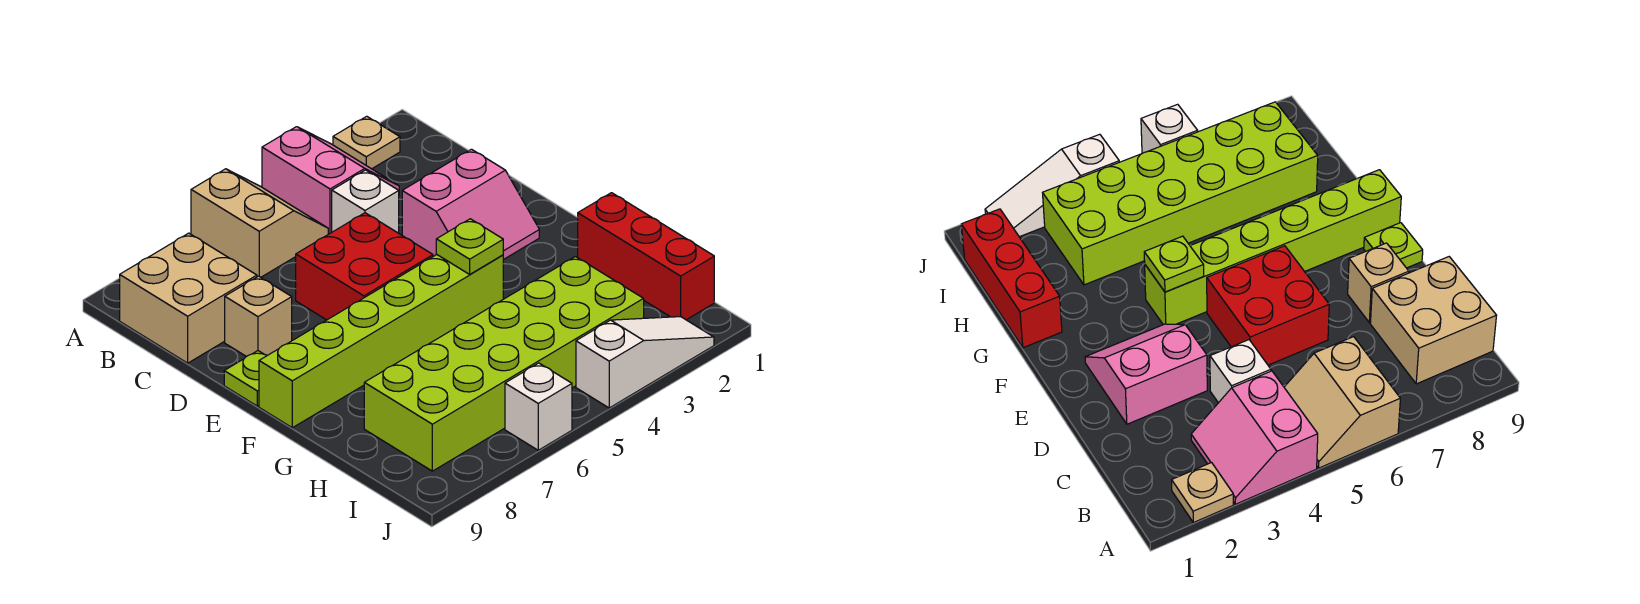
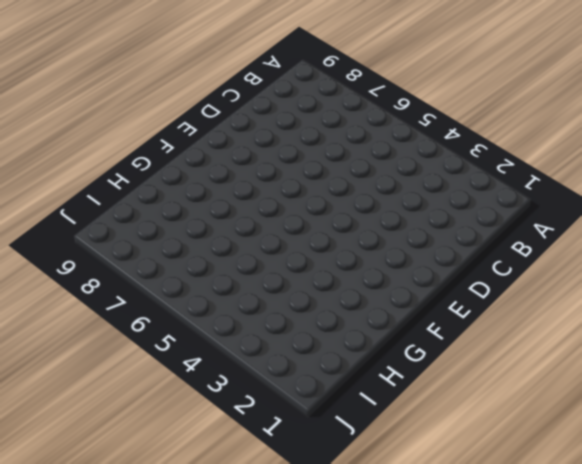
none -> tan 1x1 plate [333,116,400,169]
none -> pink 2x2 slope [262,127,399,234]
none -> tan 2x2 slope [191,169,328,277]

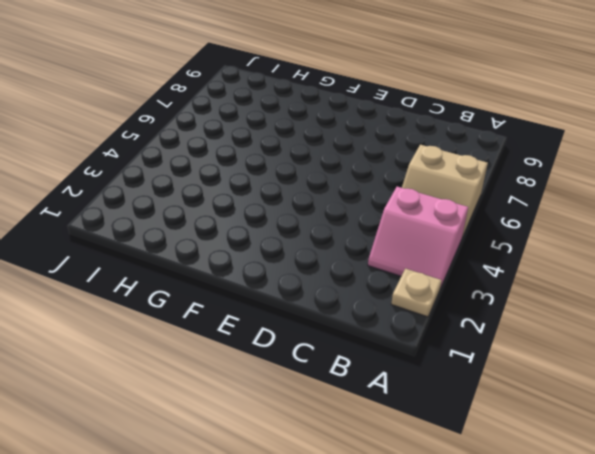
none -> tan 2x2 brick [120,233,257,363]
none -> white 1x1 brick [332,170,399,233]
none -> pink 2x2 slope [402,149,539,260]

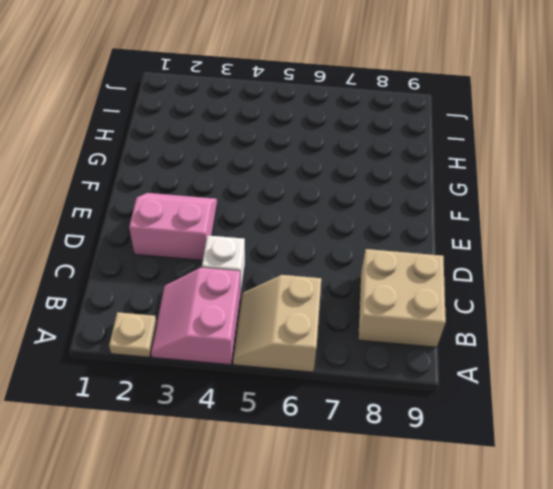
none -> red 2x2 brick [296,213,433,320]
none -> tan 1x1 brick [225,276,292,357]
none -> lime 1x1 plate [224,351,267,406]

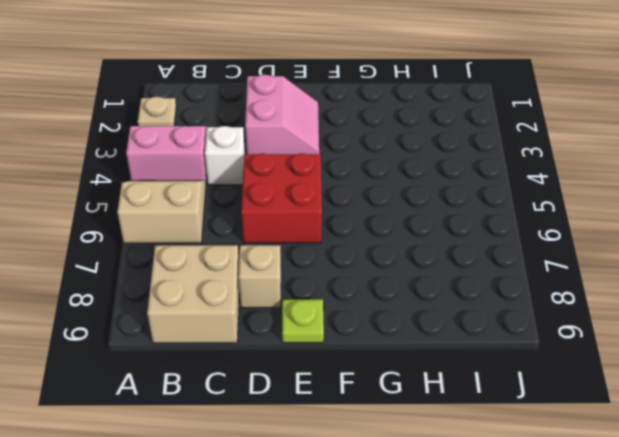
none -> lime 1x6 brick [259,255,503,428]
none -> red 1x3 brick [578,193,714,320]
none -> lime 2x6 brick [364,257,644,471]

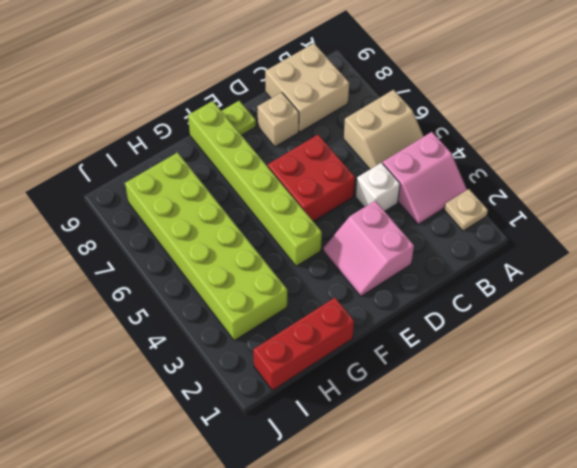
none -> white 1x3 slope [576,317,714,408]
none -> white 1x1 brick [505,363,572,450]
none -> lime 1x1 plate [436,219,503,274]

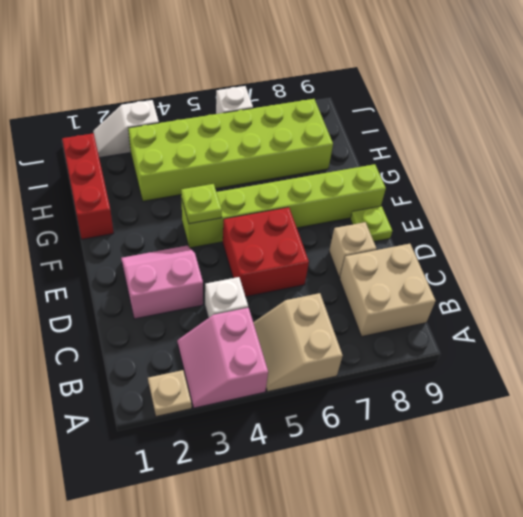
white 1x2 slope [93,100,159,158] -> white 1x3 slope [576,317,714,408]

